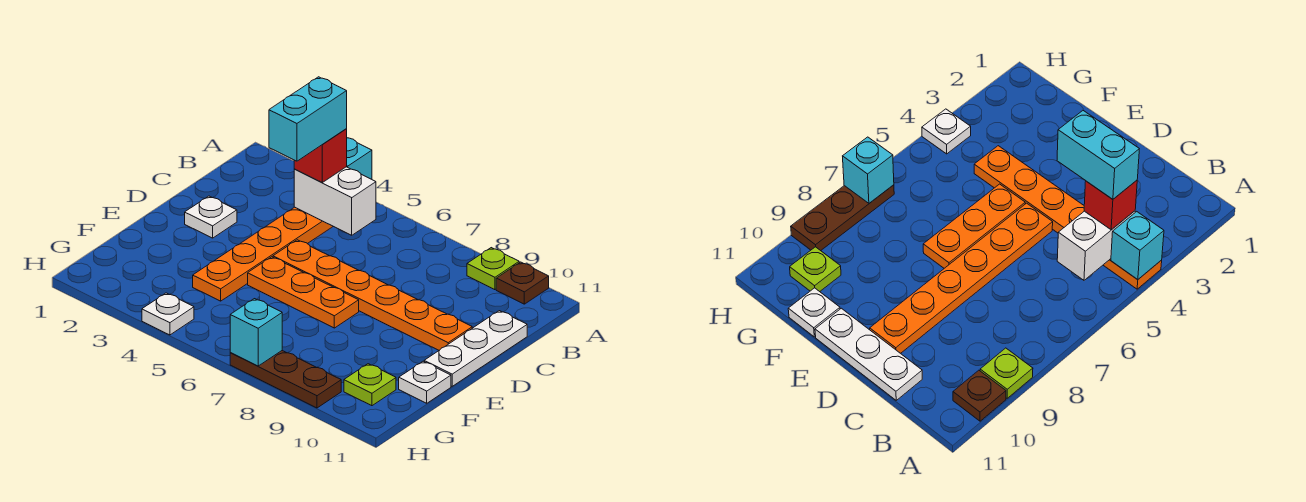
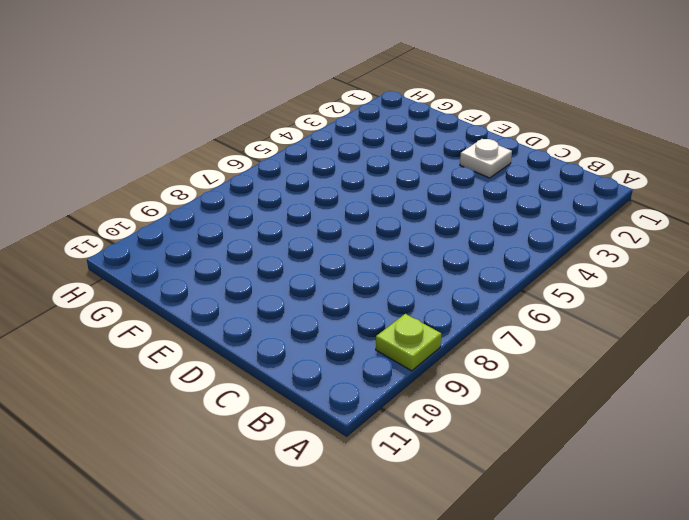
none -> orange 1x6 plate [193,207,333,301]
none -> brown 1x1 plate [496,262,549,304]
none -> white 1x3 plate [424,311,527,386]

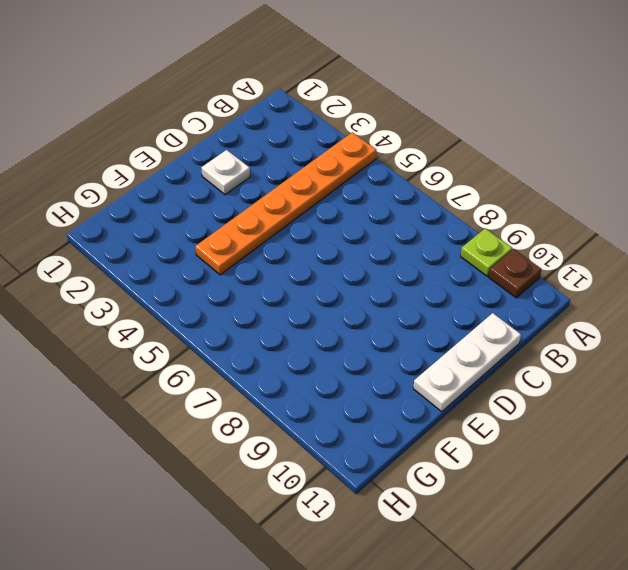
none -> orange 1x6 plate [273,240,472,350]
none -> orange 1x3 plate [248,257,359,328]
none -> white 1x1 plate [399,361,451,403]

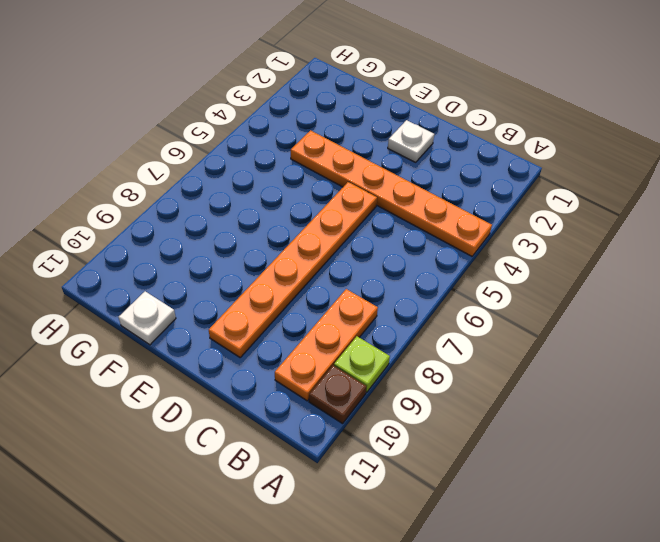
orange 1x3 plate [275,289,378,401] -> orange 1x3 plate moved to [248,257,359,328]
none -> white 1x3 plate [424,311,527,386]
none -> lime 1x1 plate [344,364,396,406]
none -> white 1x1 plate [142,293,194,335]

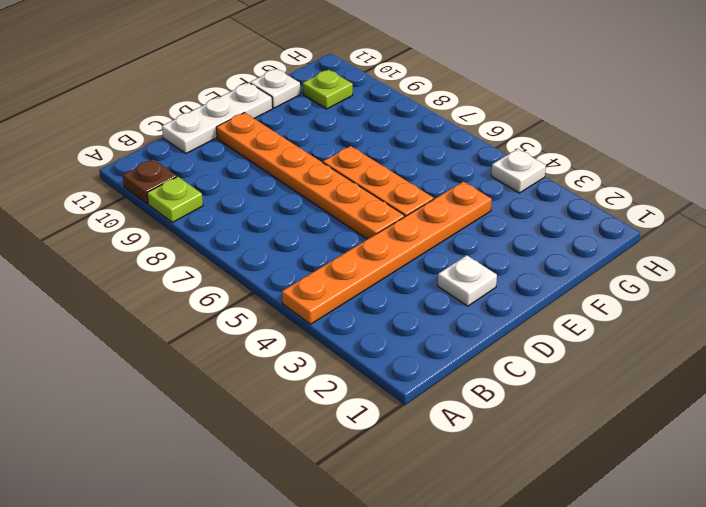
none -> brown 1x3 plate [230,351,341,408]
none -> cyan 1x1 brick [347,138,372,179]
none -> white 1x2 brick [294,167,376,235]

